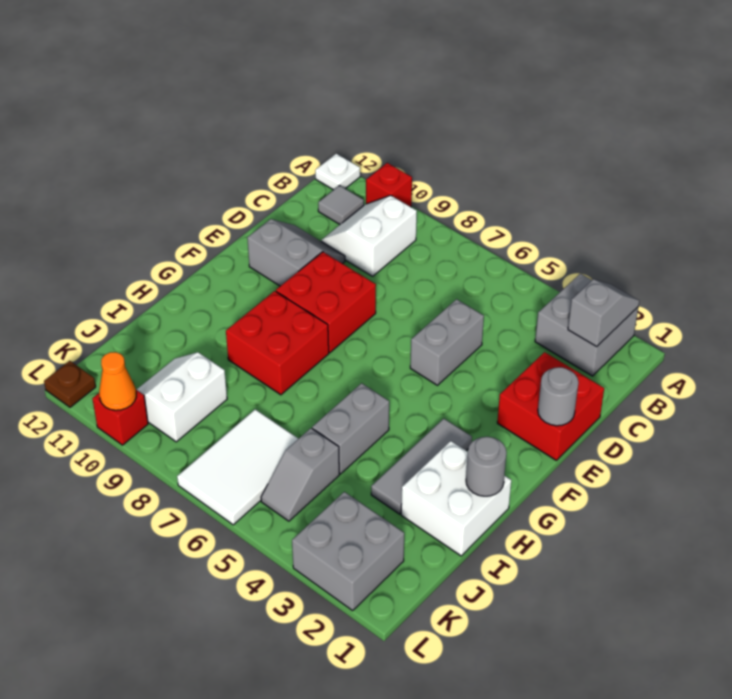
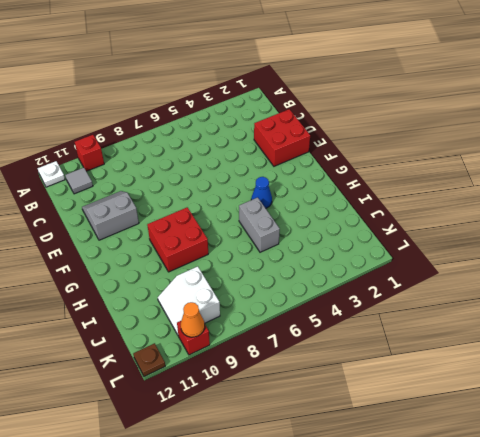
blue 1x1 cone [251,177,272,208] -> none
none -> grey 2x2 brick [535,274,638,376]
none -> white 2x2 slope [321,195,417,276]
none -> grey 1x2 brick [410,299,484,385]

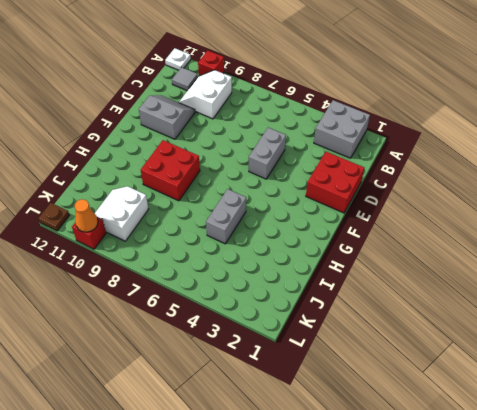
none -> red 2x2 brick [276,252,376,353]
none -> grey 1x3 tile [371,419,472,514]
none -> white 2x2 brick [401,441,511,556]

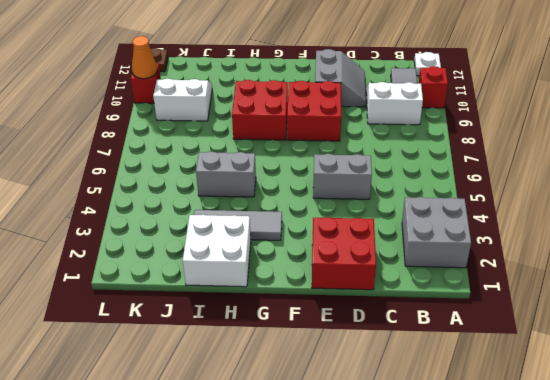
none -> grey 1x2 slope [261,428,339,521]
none -> white 2x3 tile [177,409,298,525]
none -> grey 2x2 brick [292,492,404,611]

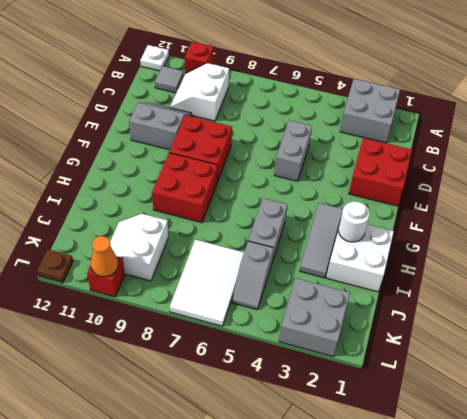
white 1x1 round brick [339,201,370,242] -> none
none -> grey 1x2 slope [568,279,639,347]
none -> grey 1x1 round brick [538,367,579,426]
none -> grey 1x1 round brick [466,437,507,496]

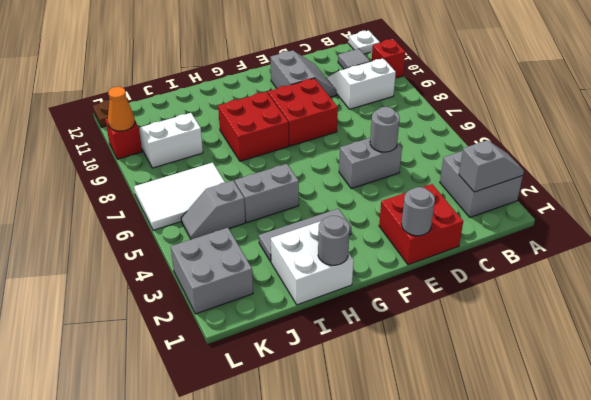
grey 1x1 round brick [370,107,400,152] -> none

